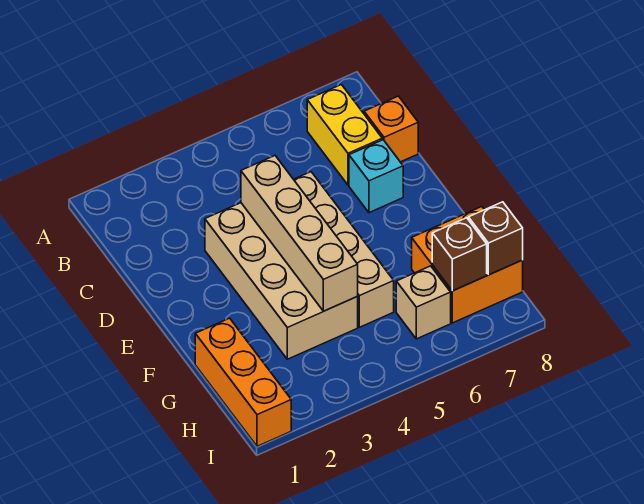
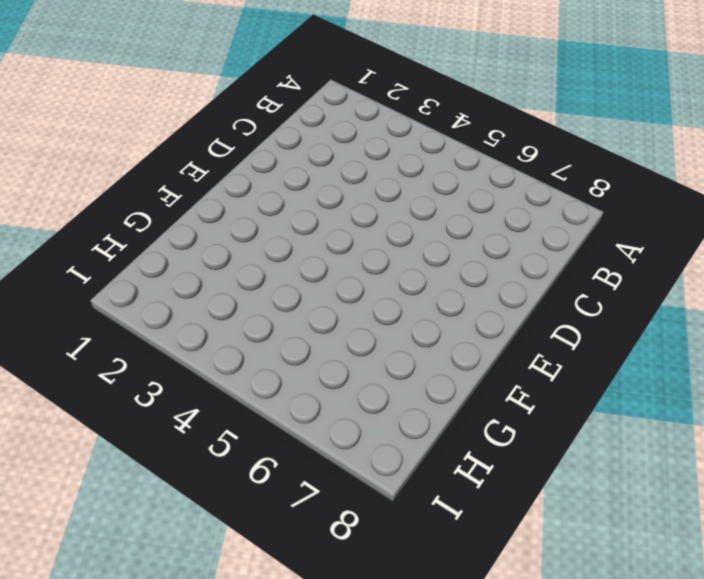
none -> yellow 1x2 brick [307,85,382,185]
none -> orange 1x1 brick [364,96,418,162]

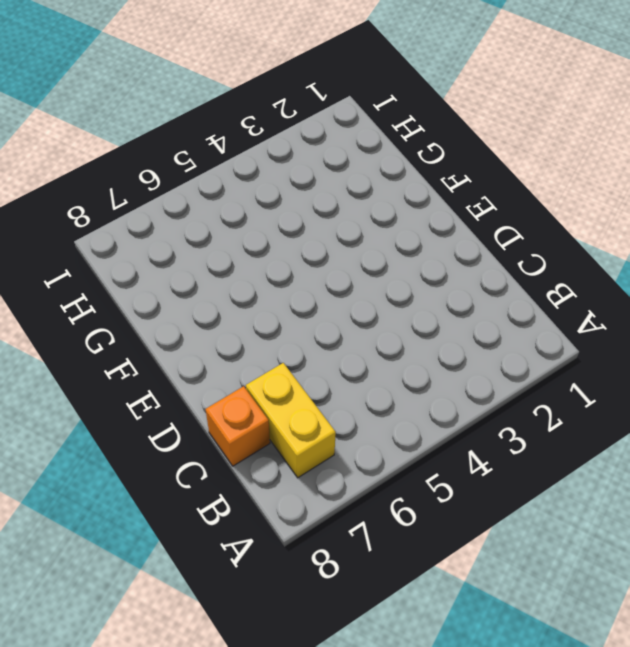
none -> tan 2x4 brick [205,203,358,359]
none -> tan 1x4 brick [294,172,394,327]

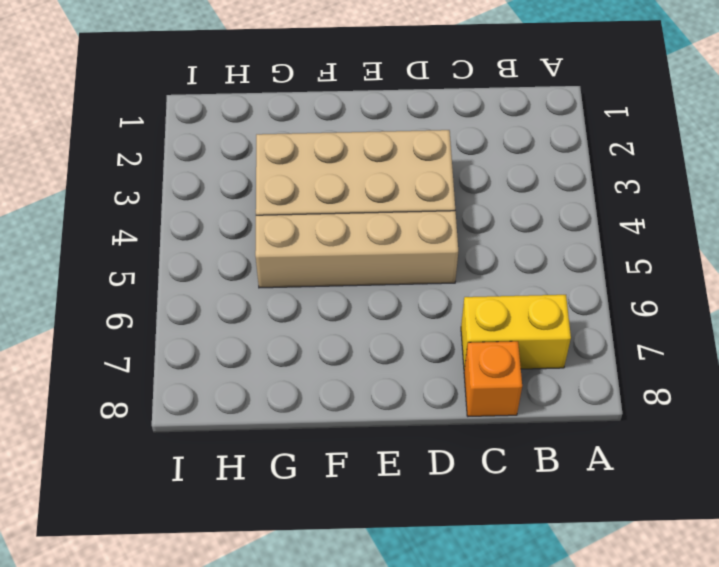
none -> cyan 1x1 brick [349,140,403,213]
none -> orange 1x3 brick [195,318,291,446]

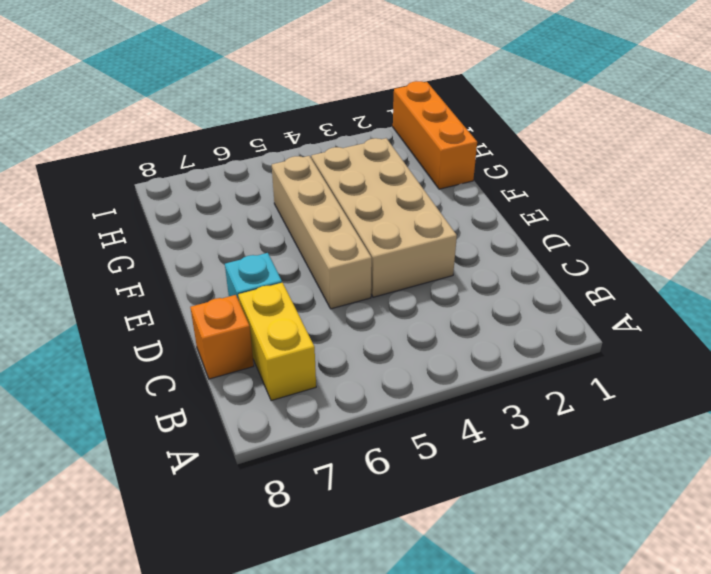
none -> orange 2x2 brick [412,207,523,323]
none -> tan 1x1 brick [396,266,451,339]

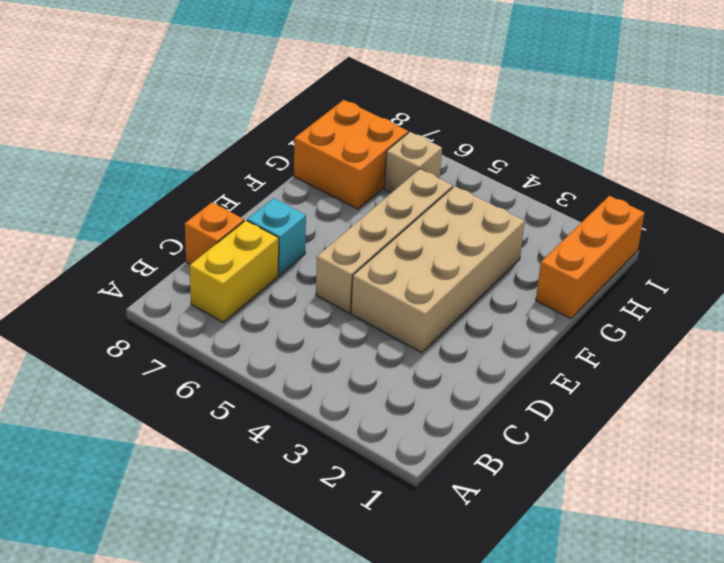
none -> tan 1x4 brick [241,156,358,311]
none -> brown 1x1 brick [432,218,487,291]

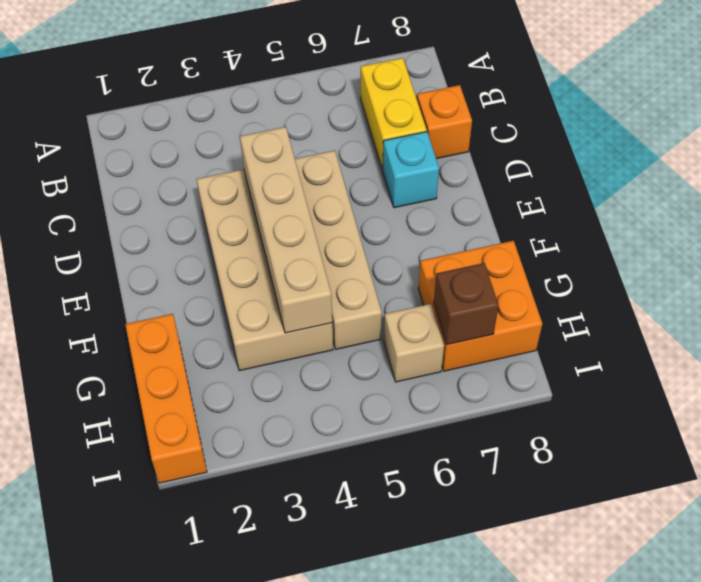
none -> brown 1x1 brick [469,202,523,275]

